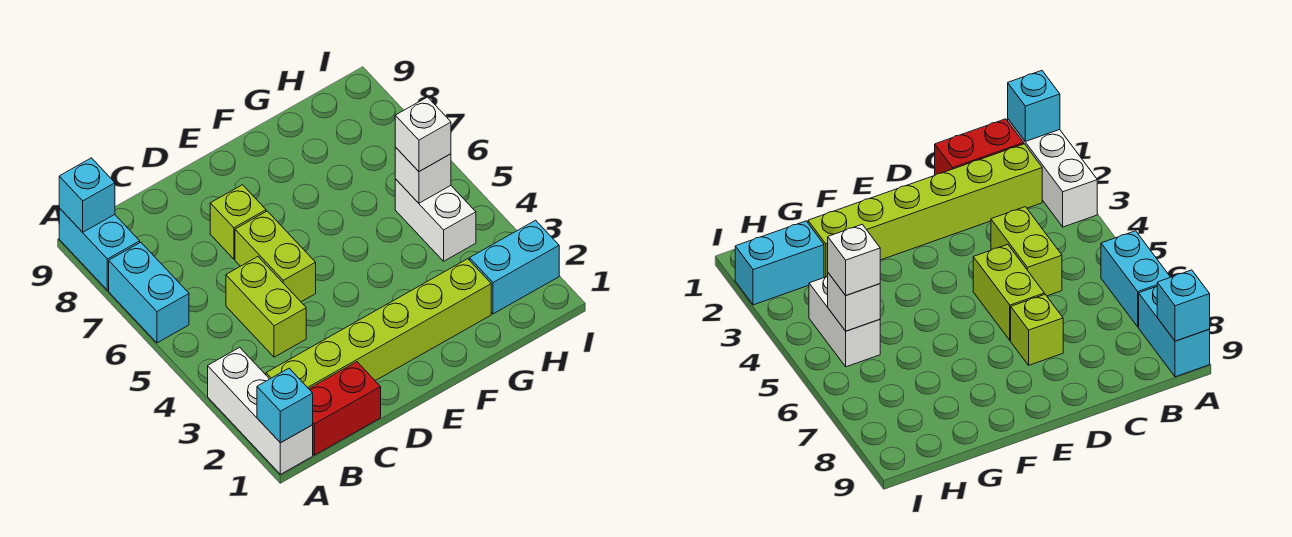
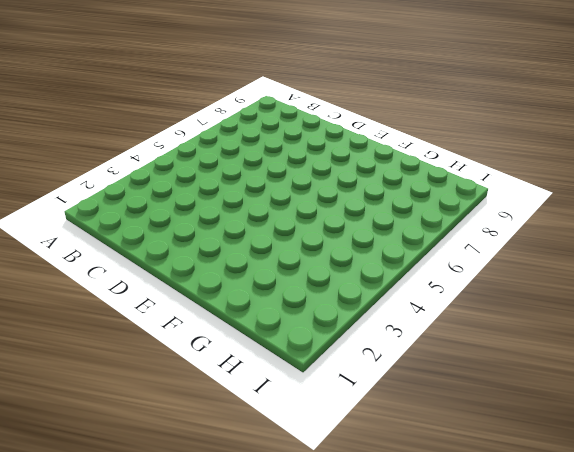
none -> white 1x3 brick [208,347,313,474]
none -> cyan 1x2 brick [109,242,189,343]
none -> cyan 1x2 brick [59,208,140,290]

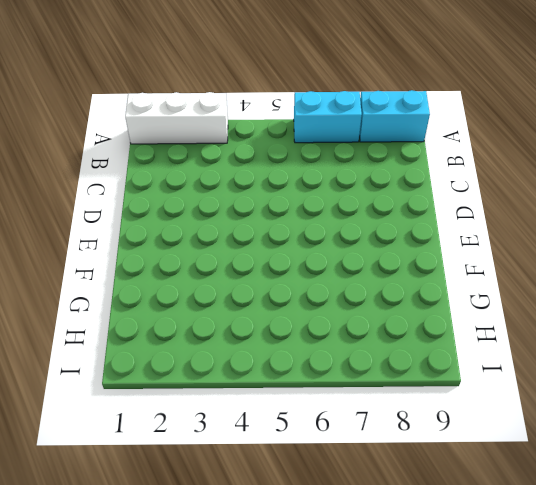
none -> red 1x2 brick [309,362,381,455]
none -> lime 1x6 brick [266,259,491,389]
none -> lime 1x2 brick [226,257,306,357]

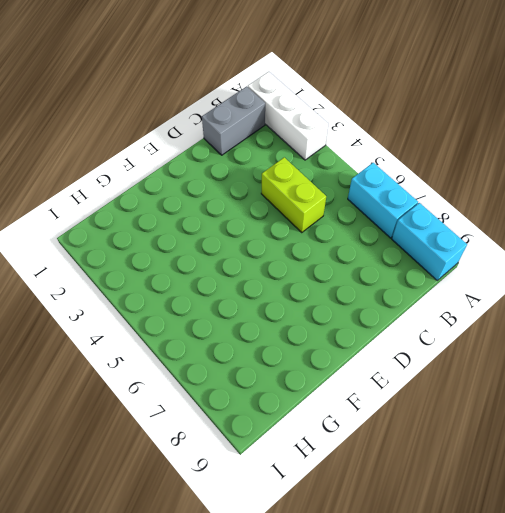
grey 1x2 brick [202,86,265,155] -> red 1x2 brick [309,362,381,455]
none -> lime 1x6 brick [266,259,491,389]
none -> lime 1x2 brick [235,211,316,302]
none -> lime 1x1 brick [210,185,266,259]

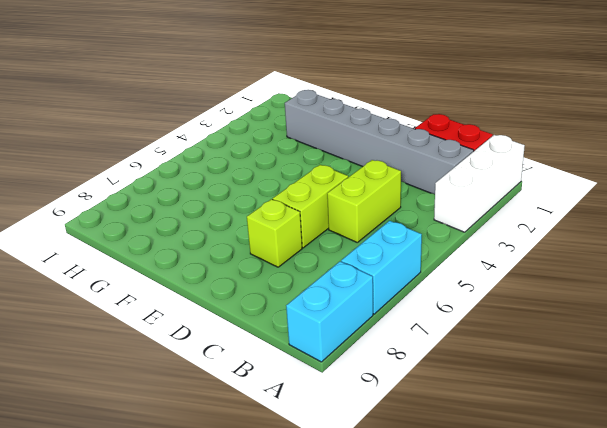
grey 1x6 brick [285,90,474,194] -> lime 1x6 brick [266,259,491,389]
none -> cyan 1x2 brick [469,220,559,314]
none -> white 1x2 brick [395,179,476,261]
none -> cyan 1x1 brick [257,368,313,443]

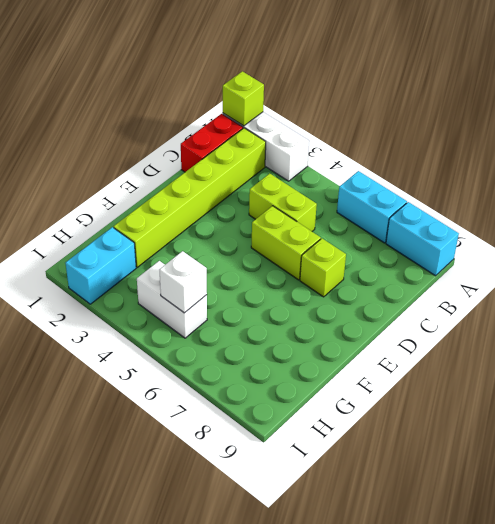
lime 1x1 brick [223,71,264,126] -> cyan 1x1 brick [257,368,313,443]
none -> cyan 1x1 brick [59,158,115,232]
none -> white 1x1 brick [395,97,451,172]

